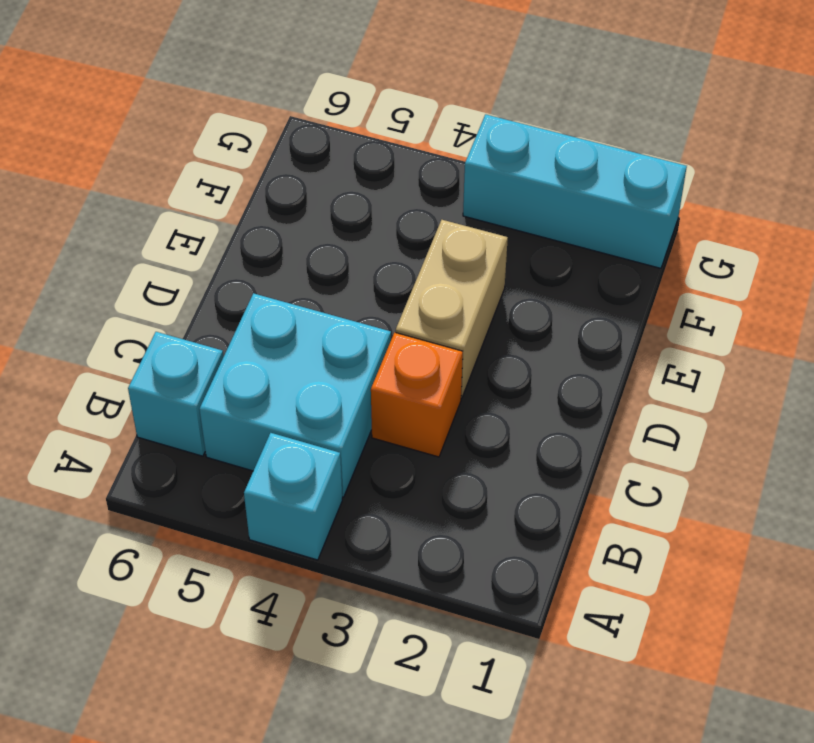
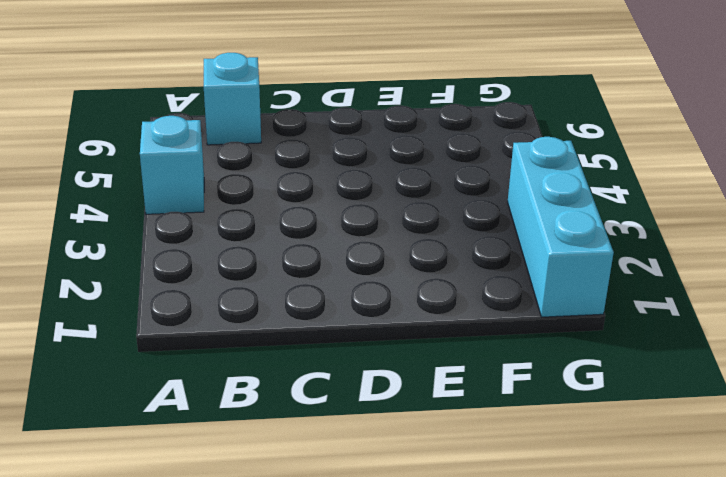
none -> cyan 2x2 brick [199,293,391,497]
none -> orange 1x1 brick [371,333,463,457]

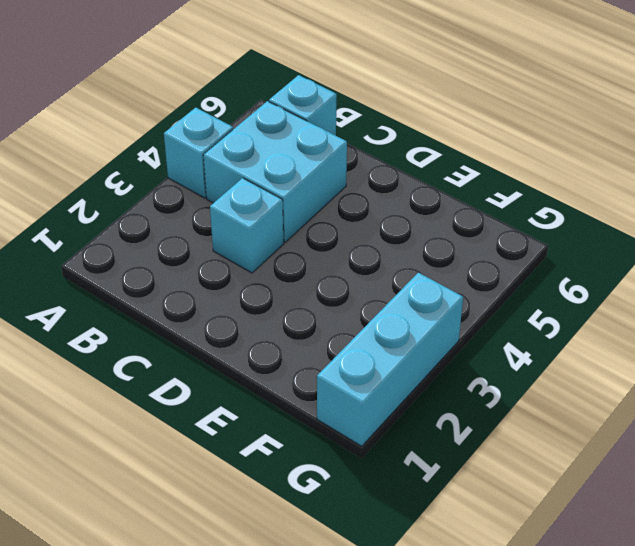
cyan 1x1 brick [210,178,284,273] -> orange 1x1 brick [371,333,463,457]
none -> tan 1x2 brick [396,220,508,398]

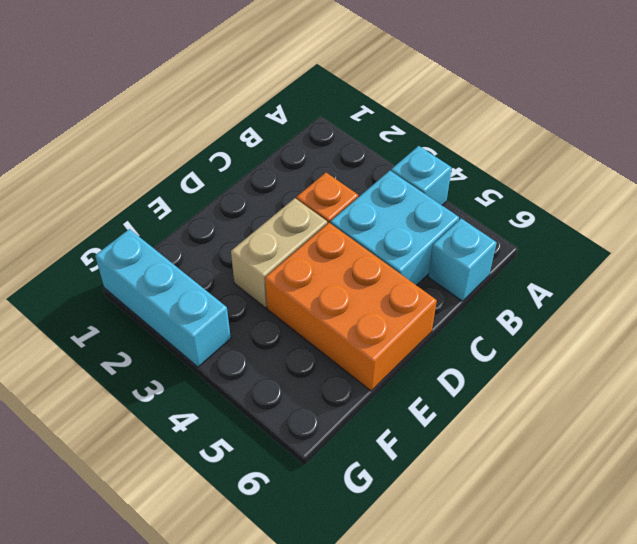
orange 2x3 brick [265,223,437,391] -> none

